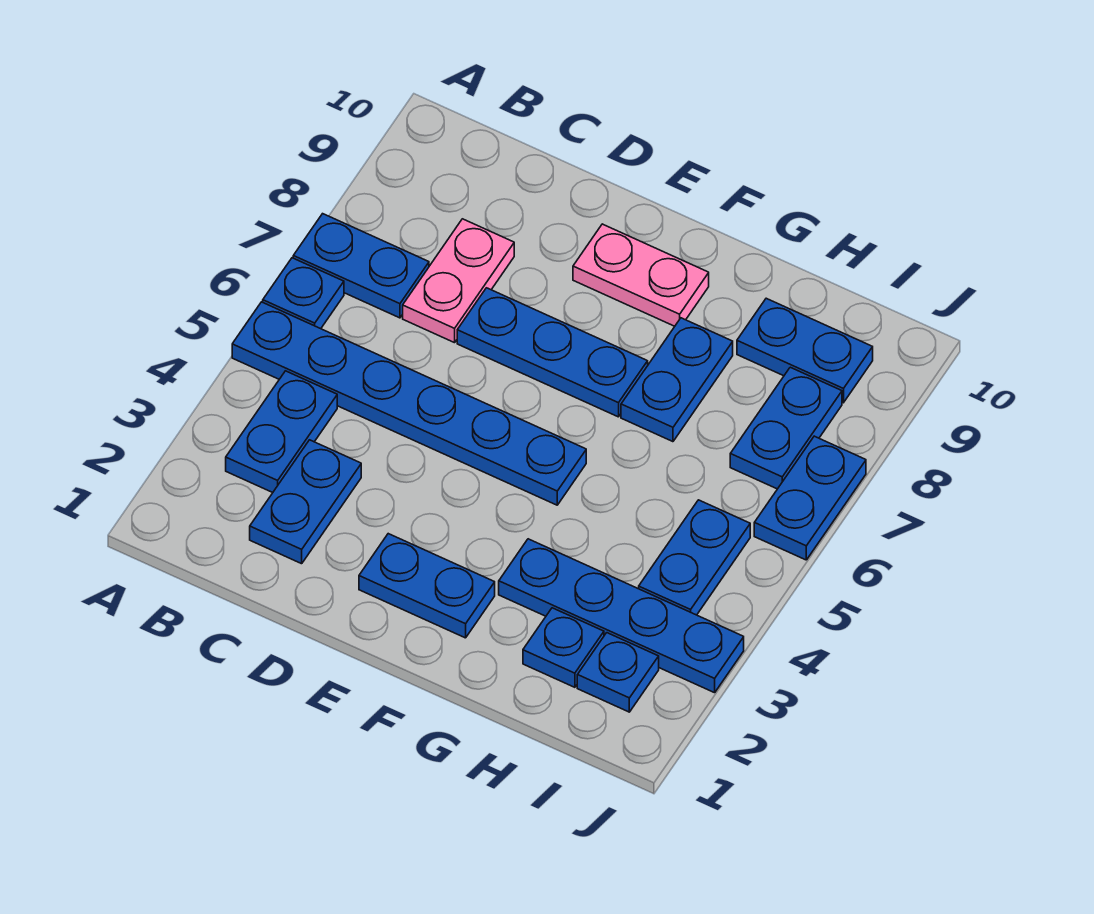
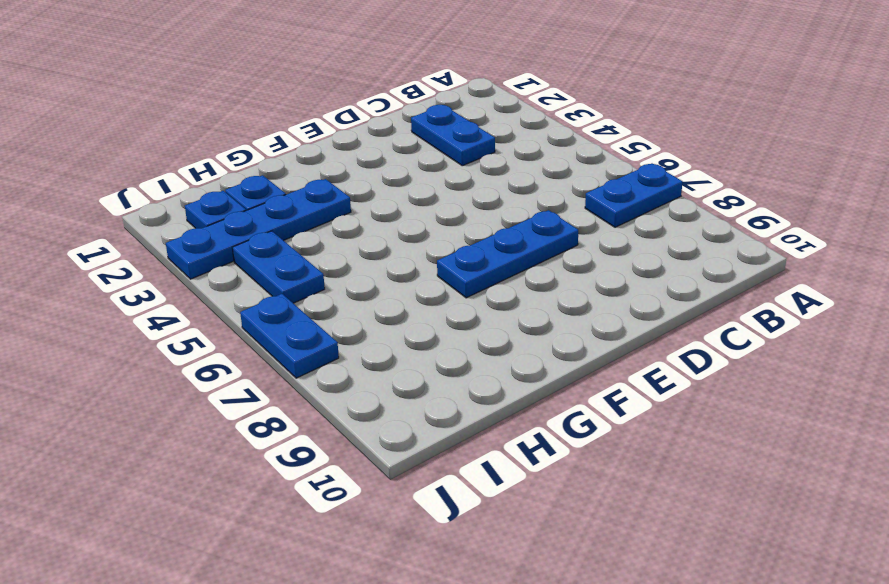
none -> blue 1x6 plate [232,302,586,505]
none -> blue 1x1 plate [263,258,344,329]
none -> blue 1x2 plate [226,371,337,493]

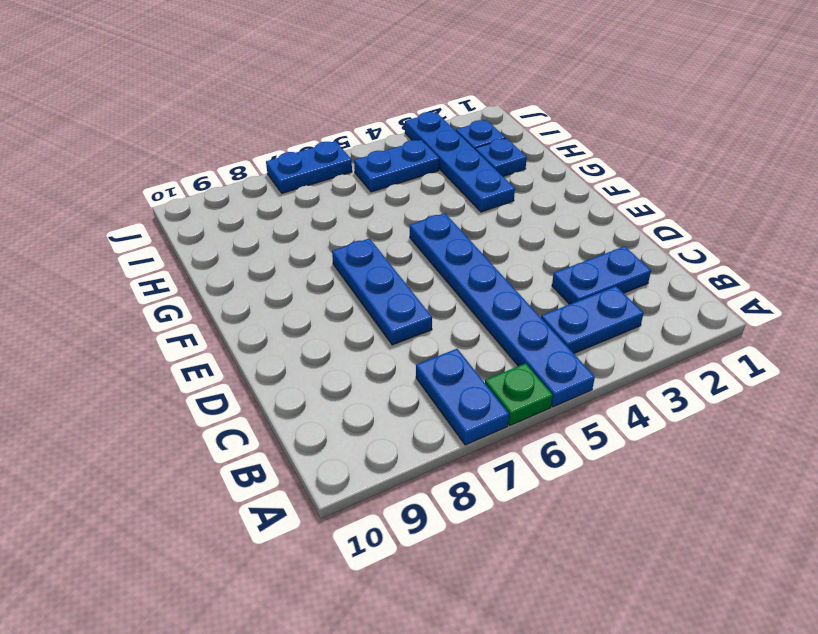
green 1x1 plate [485,363,553,425] -> blue 1x1 plate [263,258,344,329]
none -> pink 1x2 plate [403,219,514,343]
none -> blue 1x2 plate [359,534,495,638]
none -> pink 1x2 plate [573,224,709,326]

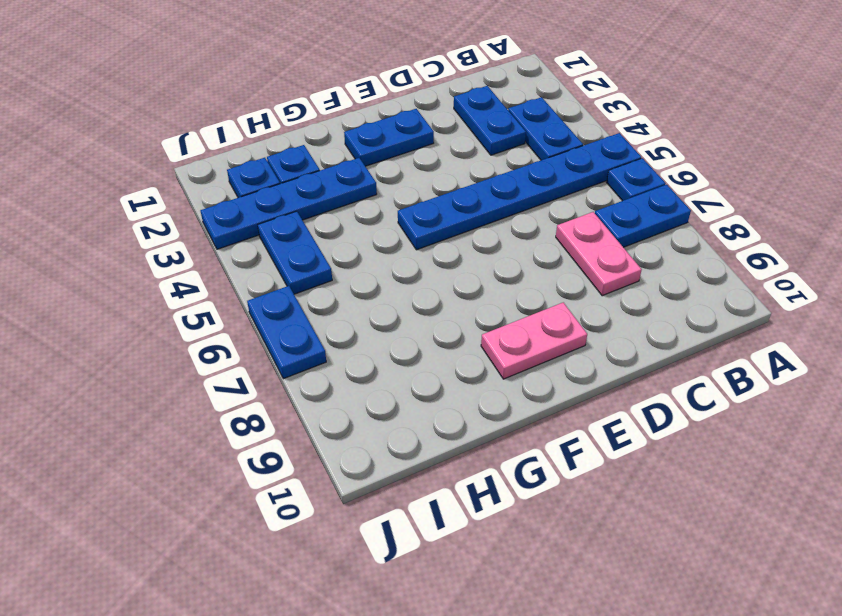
none -> blue 1x3 plate [457,288,648,417]
none -> blue 1x2 plate [621,318,733,442]
none -> blue 1x2 plate [737,298,873,403]

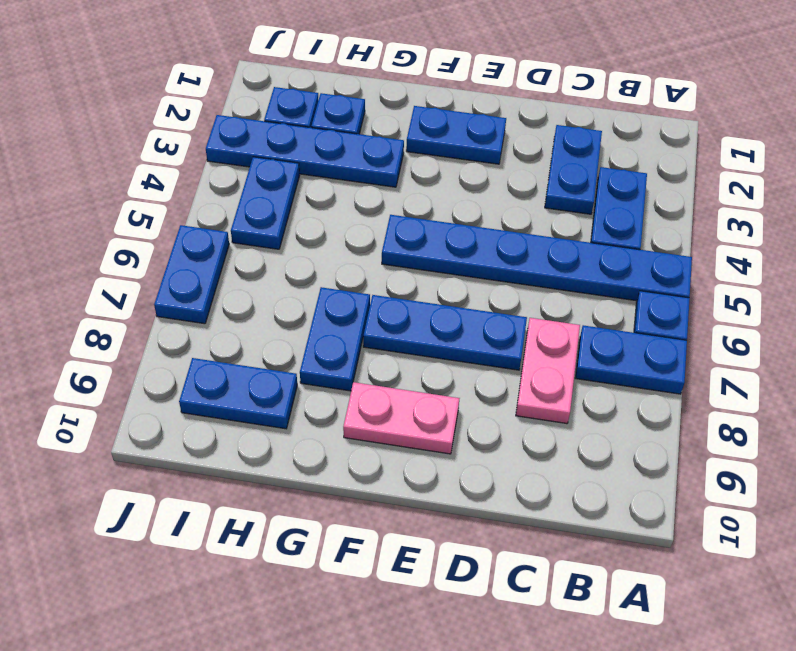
none -> blue 1x2 plate [730,367,842,489]

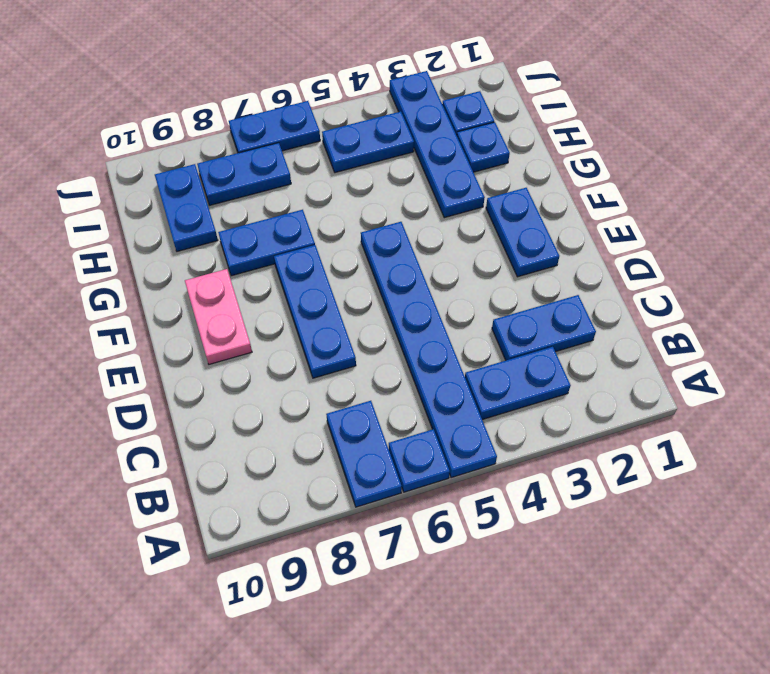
none -> pink 1x2 plate [403,219,514,343]

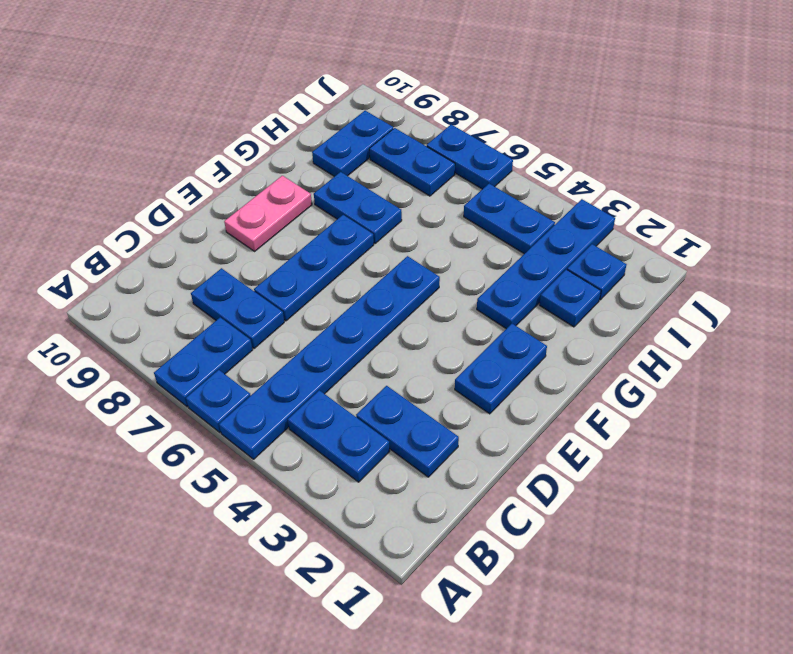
blue 1x2 plate [191,268,284,349] -> pink 1x2 plate [403,219,514,343]

